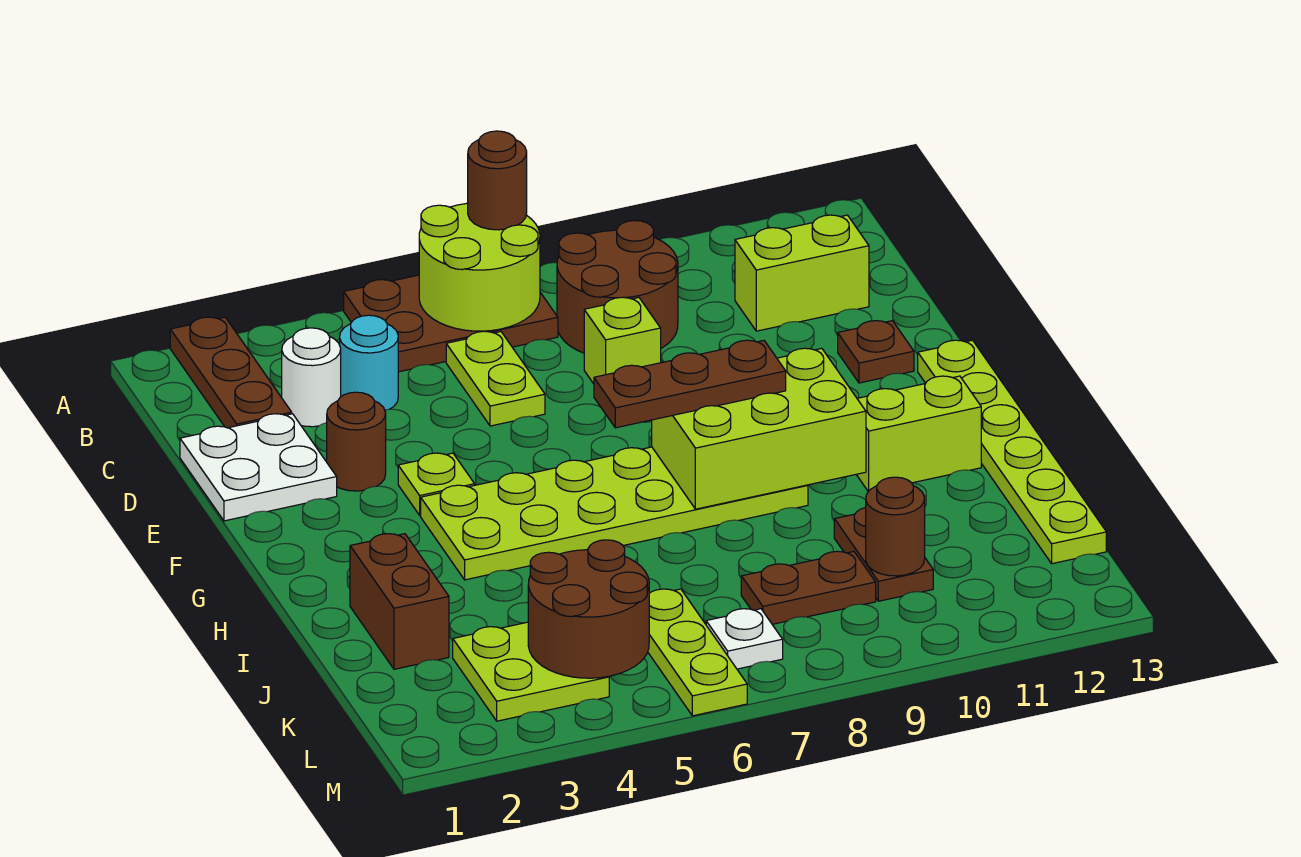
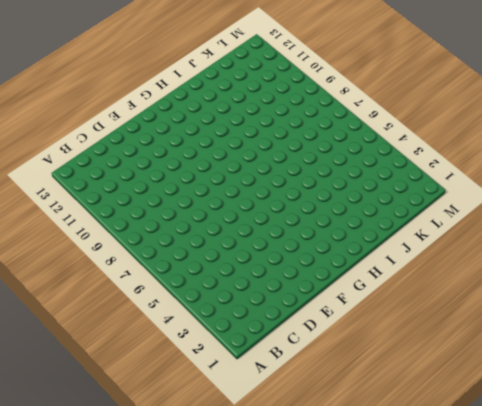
none -> brown 1x3 plate [170,317,292,428]
none -> brown 2x3 plate [344,275,558,372]
none -> brown 2x2 round brick [557,221,678,353]

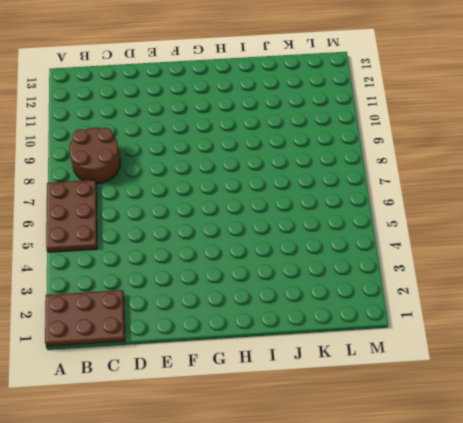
brown 2x3 plate [45,290,125,346] -> brown 1x3 plate [170,317,292,428]
none -> white 1x1 round brick [282,328,341,427]
none -> cyan 1x1 round brick [340,315,398,410]
none -> lime 1x2 plate [446,331,545,426]

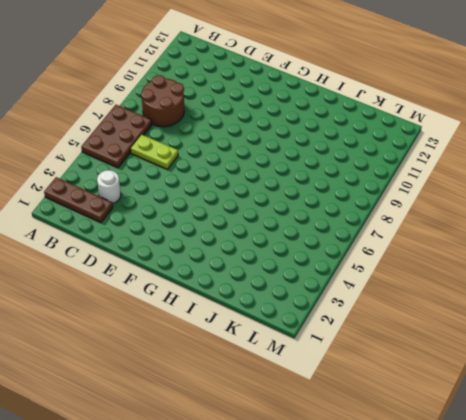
none -> cyan 1x1 round brick [340,315,398,410]
none -> lime 1x2 brick [735,215,869,331]
none -> white 2x2 plate [180,414,337,521]

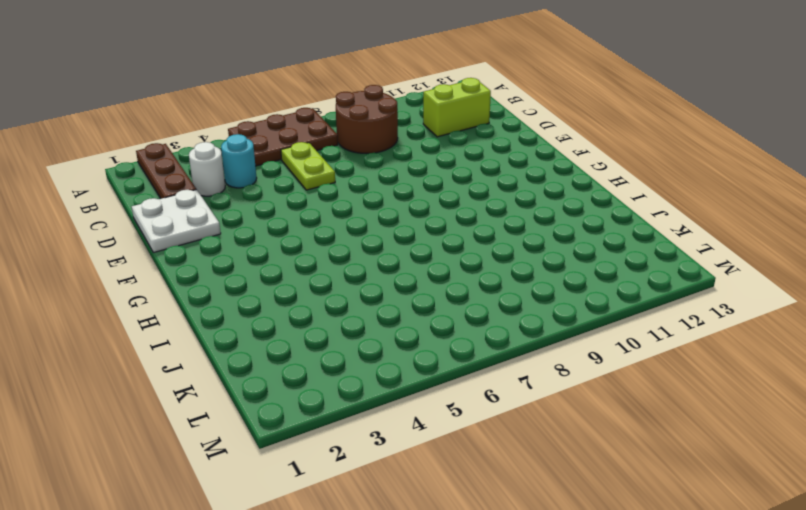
none -> lime 1x1 brick [584,297,661,384]
none -> brown 1x1 round brick [327,392,386,491]
none -> brown 1x1 plate [838,321,914,383]

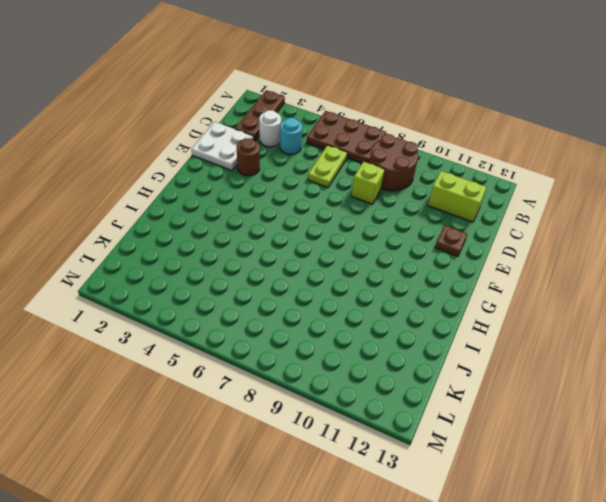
none -> lime 1x1 plate [398,453,475,515]
none -> lime 1x6 plate [918,340,1106,564]
none -> lime 2x6 plate [421,447,808,580]

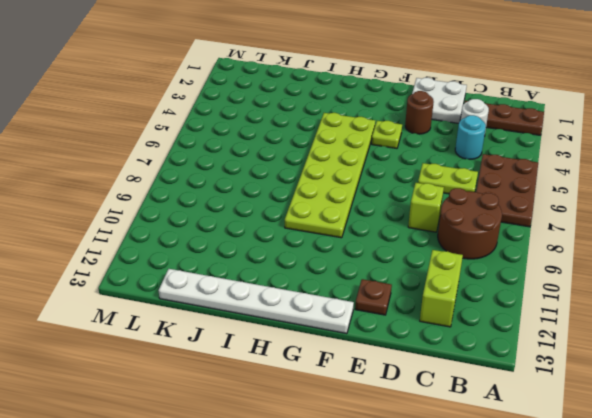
white 1x6 plate [159,269,354,334] -> lime 1x6 plate [918,340,1106,564]
none -> lime 1x2 brick [856,376,981,492]
none -> brown 1x2 brick [350,534,449,669]
none -> brown 1x2 plate [834,508,933,601]

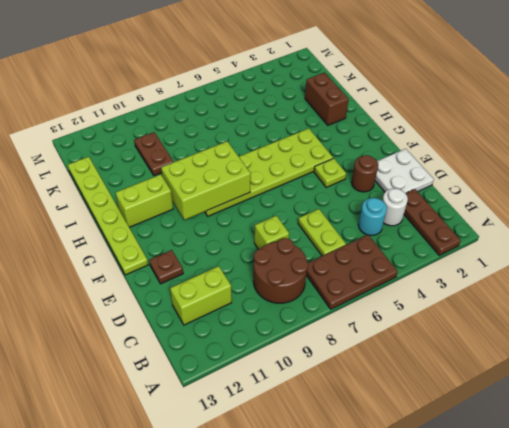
none -> lime 2x2 plate [453,622,609,721]
none -> lime 1x3 plate [648,589,747,716]
none -> brown 1x2 plate [741,551,876,624]

